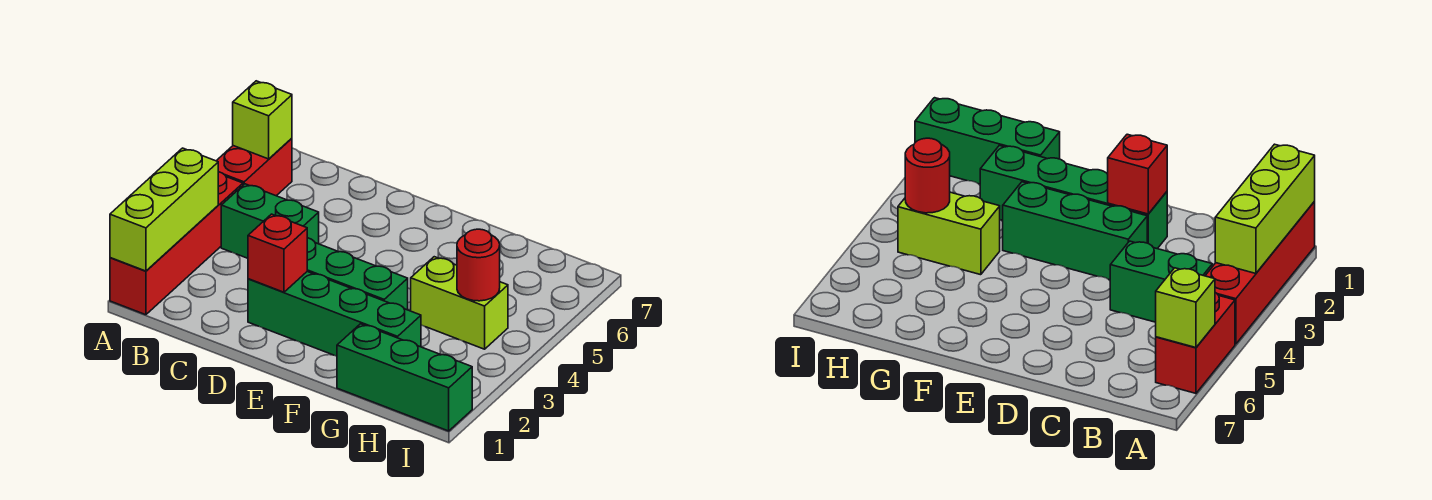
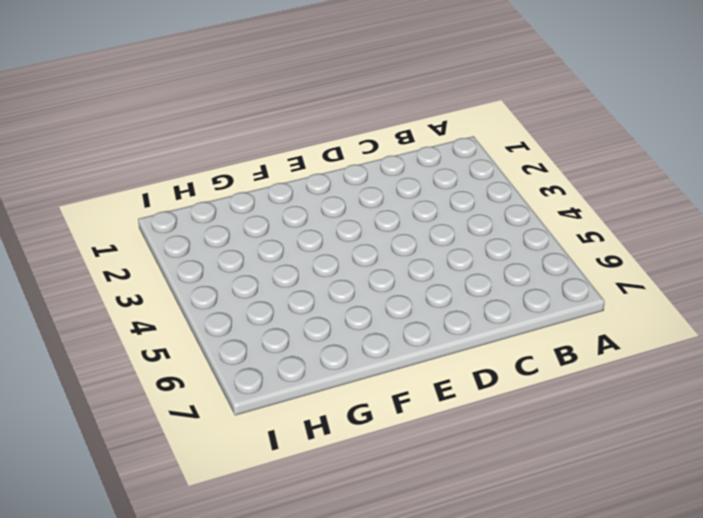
none -> red 1x4 brick [110,172,243,315]
none -> red 1x2 brick [217,138,292,196]

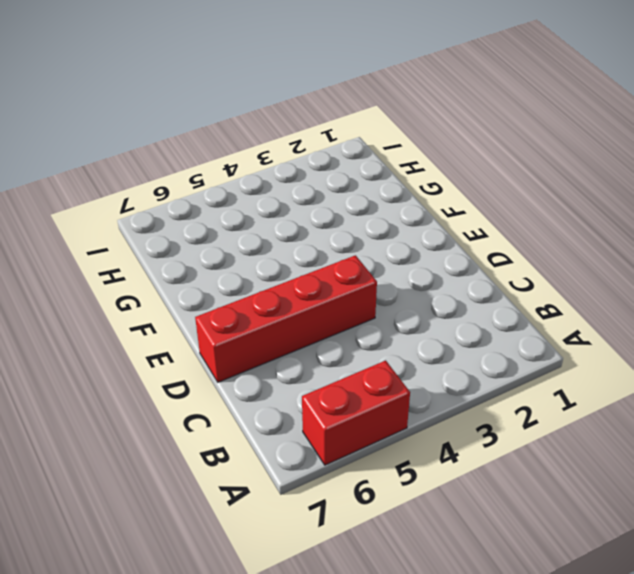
red 1x4 brick [195,255,377,382] -> red 1x4 brick moved to [110,172,243,315]
none -> green 1x2 brick [221,184,319,258]
none -> green 1x4 brick [248,272,421,356]

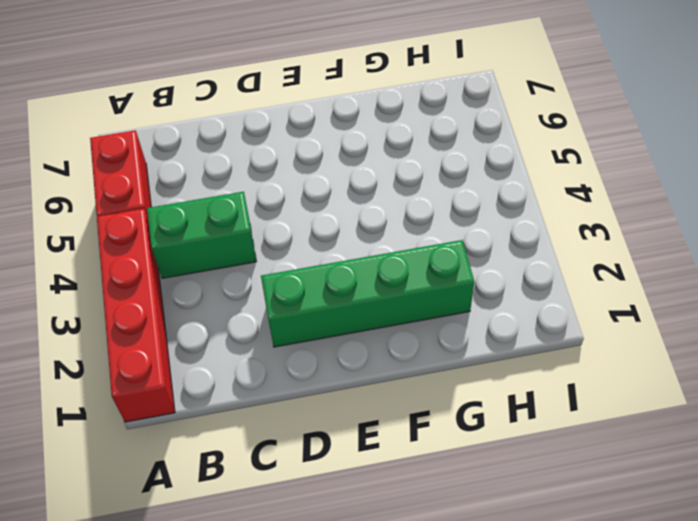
none -> green 1x3 brick [307,238,408,310]
none -> green 1x3 brick [337,324,472,431]

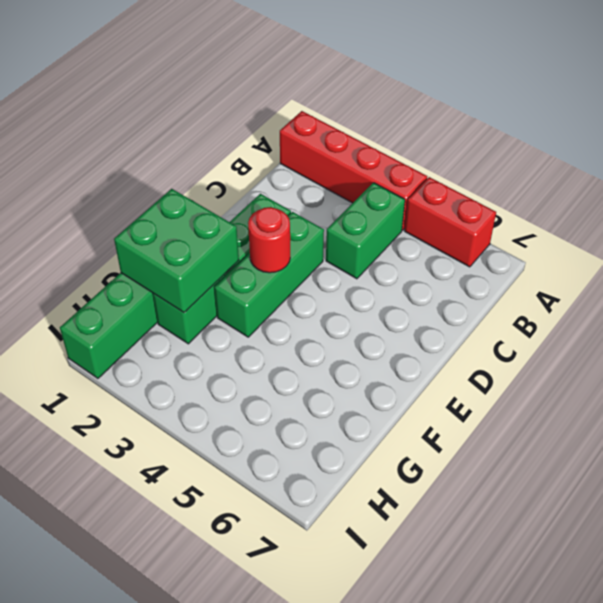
red 1x1 round brick [248,207,290,273] -> red 1x1 round brick moved to [457,229,500,301]
green 2x2 brick [114,189,239,312] -> none
none -> lime 1x2 brick [411,257,508,349]
none -> lime 1x3 brick [110,148,218,271]

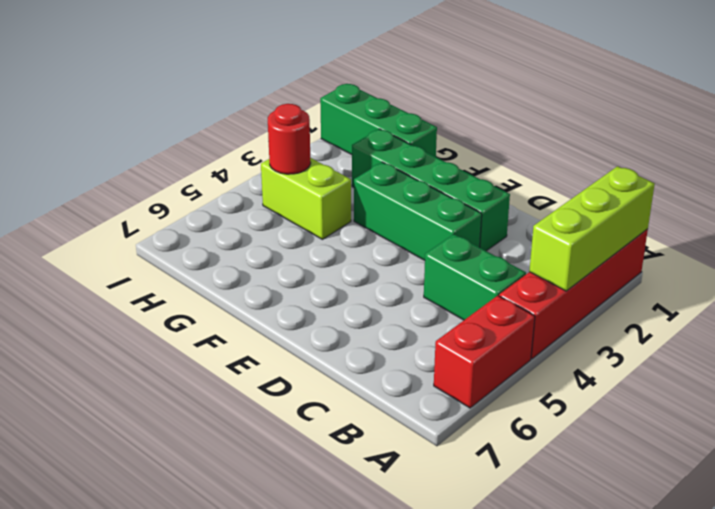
none -> lime 1x1 brick [233,81,292,159]
none -> red 1x1 brick [248,214,307,292]

